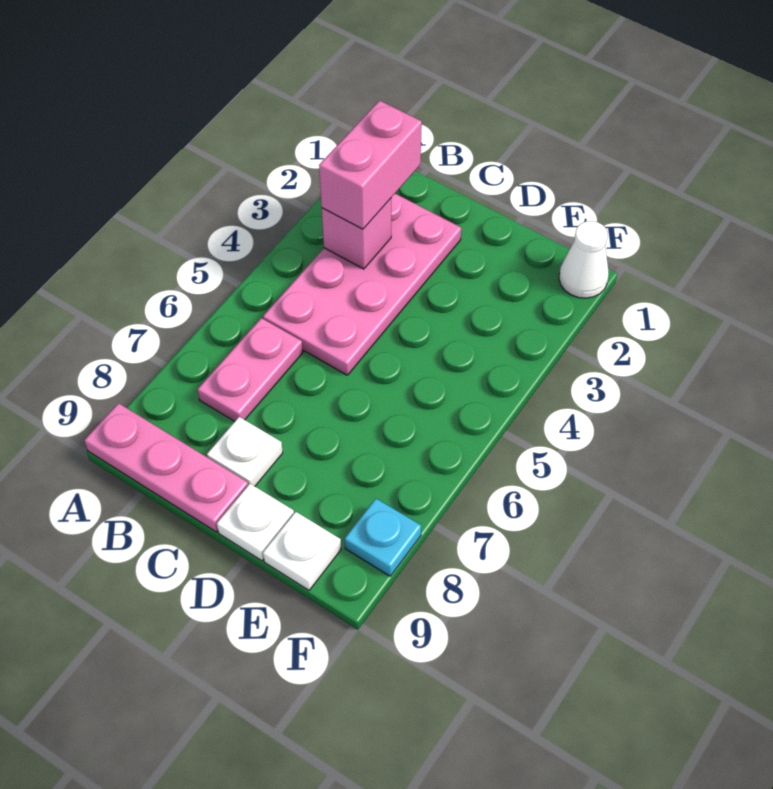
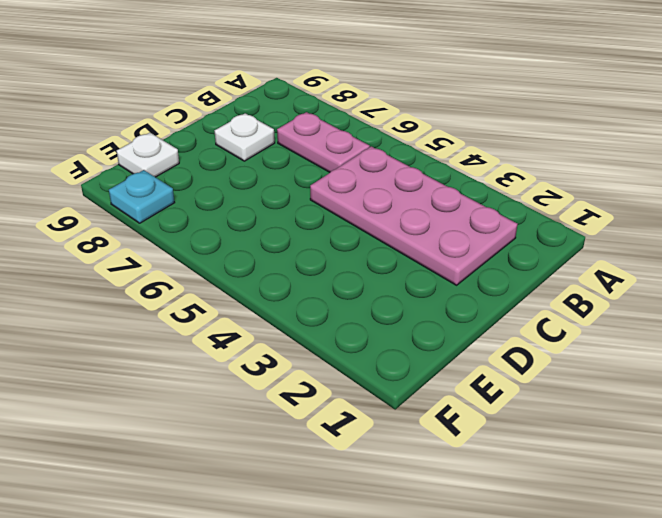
none -> pink 1x3 plate [84,403,248,532]
none -> white 1x1 plate [217,484,294,561]

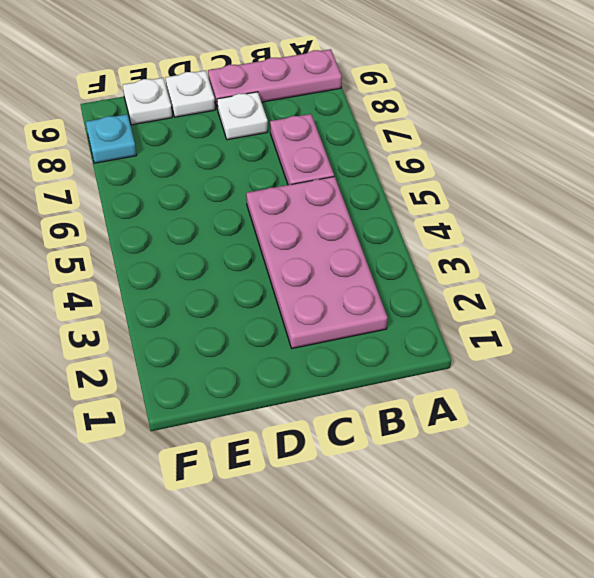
none -> white 1x1 cone [559,221,609,298]
none -> pink 1x1 brick [322,198,391,269]

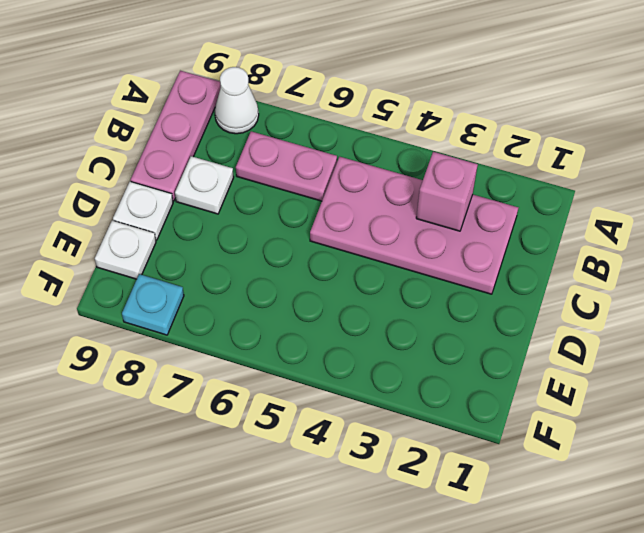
white 1x1 cone [215,67,259,134] -> white 1x1 cone moved to [559,221,609,298]
none -> pink 1x2 brick [319,101,422,229]

